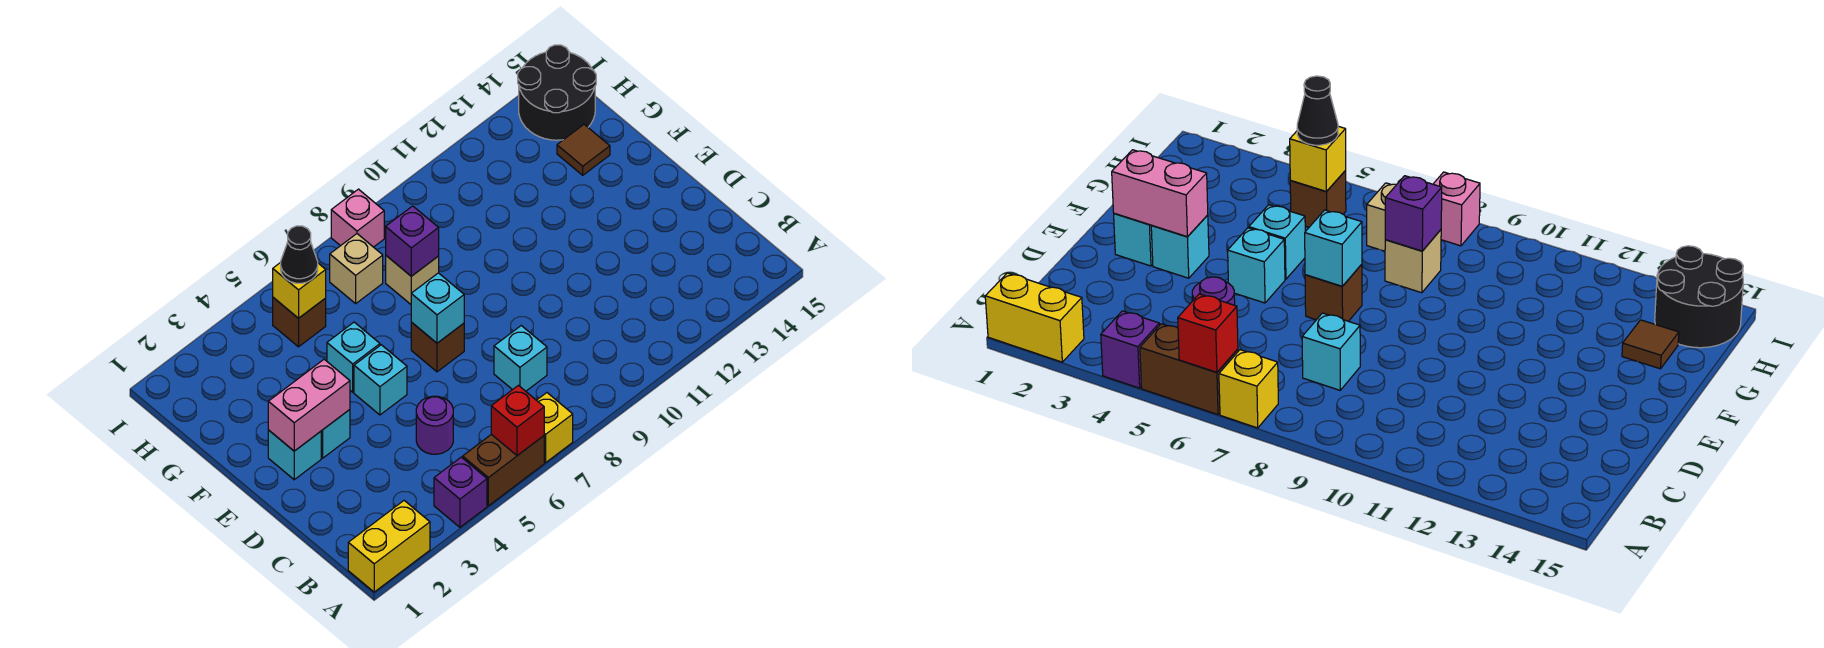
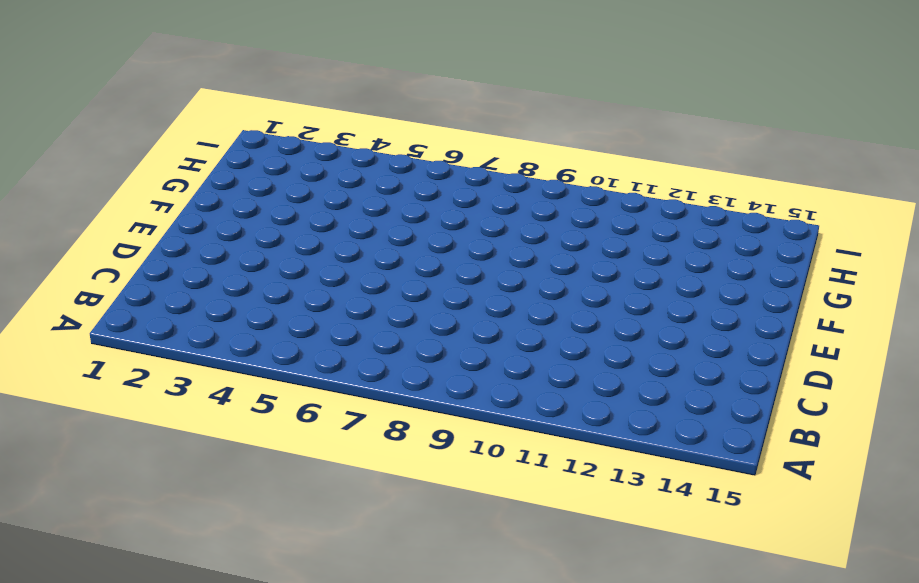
none -> yellow 1x2 brick [348,501,430,592]
none -> purple 1x1 brick [434,457,487,527]
none -> brown 1x2 brick [463,434,544,506]

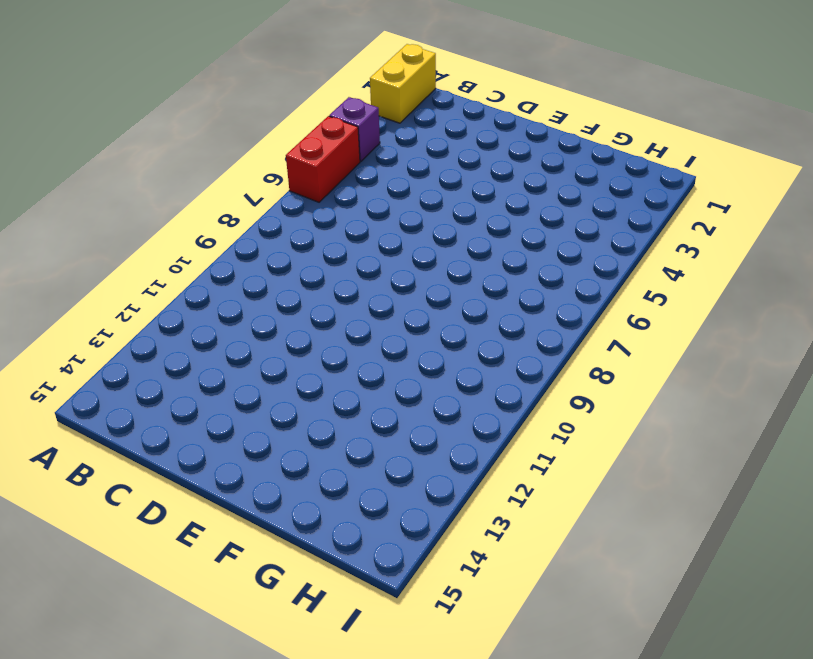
red 1x2 brick [286,116,360,202] -> brown 1x2 brick [463,434,544,506]
none -> yellow 1x1 brick [537,393,573,463]
none -> purple 1x1 round brick [416,396,453,454]
none -> cyan 1x1 brick [494,326,547,391]

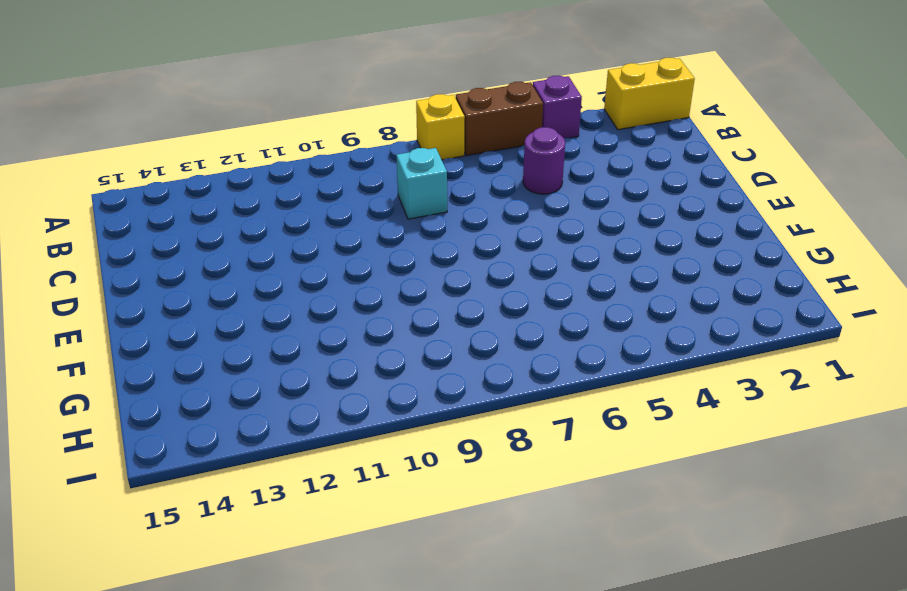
none -> cyan 1x1 brick [268,430,321,480]
none -> cyan 1x1 brick [321,410,350,458]
none -> cyan 1x1 brick [354,345,407,415]

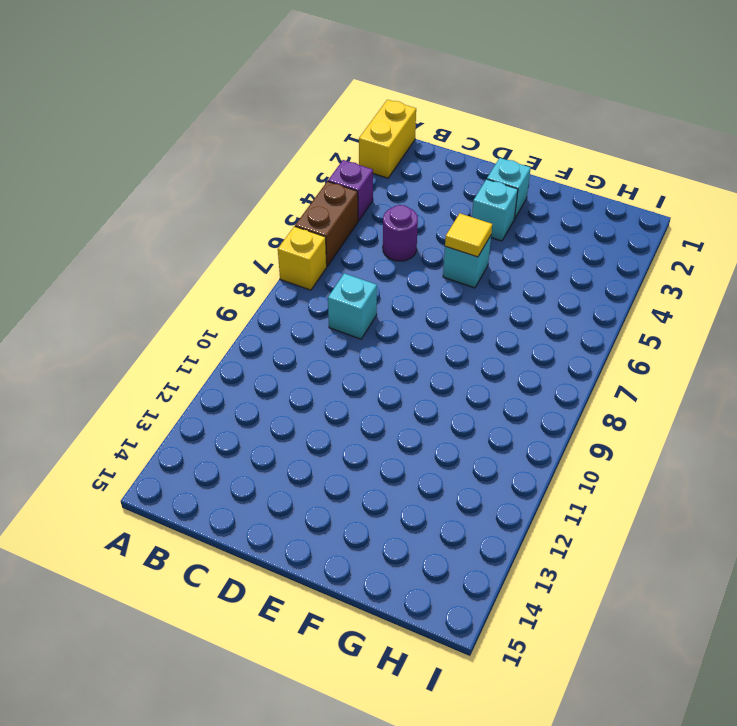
yellow 1x1 tile [445,214,492,257] -> none
none -> brown 1x1 brick [411,322,464,372]
none -> cyan 1x1 brick [327,322,380,392]
none -> tan 1x1 brick [386,256,439,304]

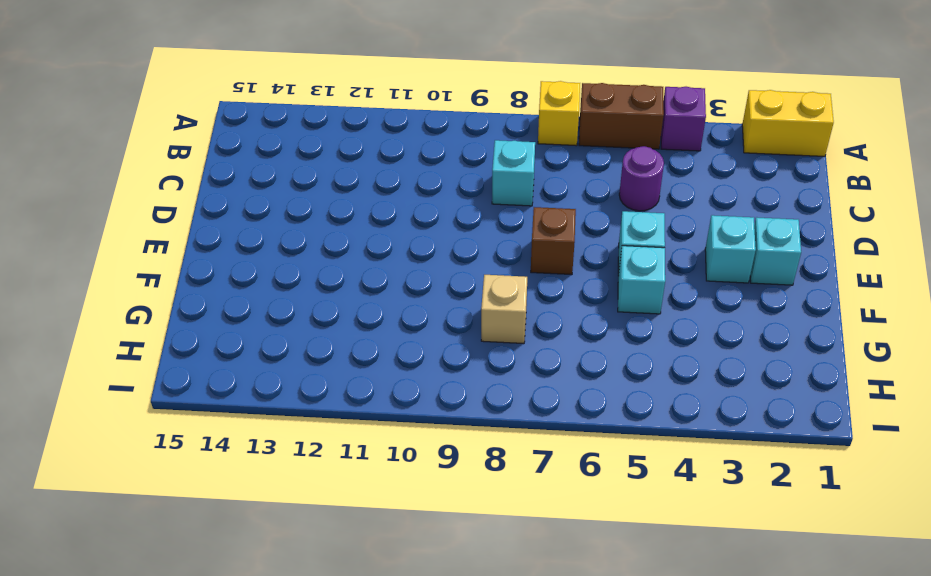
none -> brown 1x1 tile [557,125,610,175]
none -> brown 1x1 brick [273,298,326,347]
none -> tan 1x1 brick [330,234,383,304]

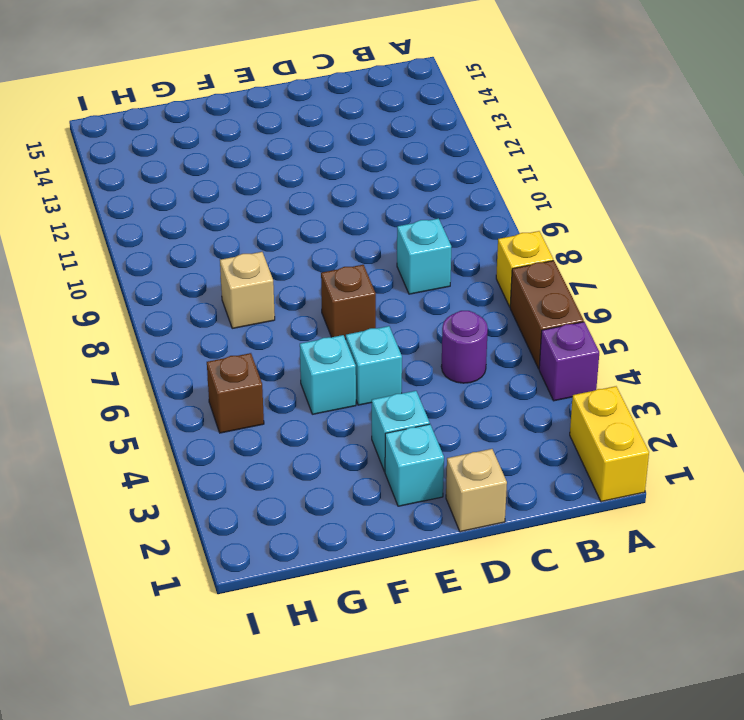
tan 1x1 brick [446,449,507,532] -> tan 1x1 brick moved to [330,234,383,304]
none -> brown 1x1 tile [557,125,610,175]
none -> black 2x2 round brick [518,45,596,140]
none -> pink 1x1 brick [331,189,384,247]

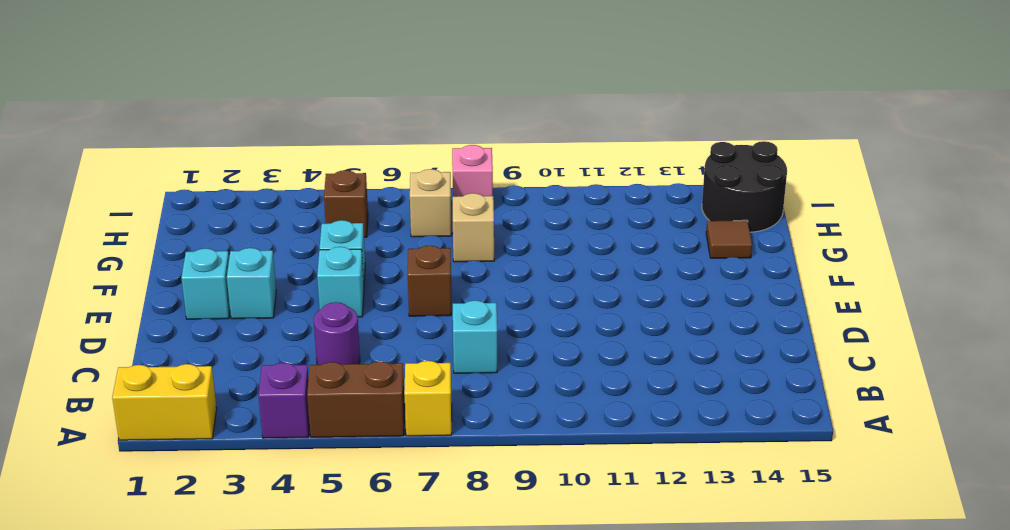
none -> red 1x1 brick [491,385,544,456]
none -> pink 1x2 brick [268,359,350,451]
none -> cyan 1x1 brick [411,273,464,343]

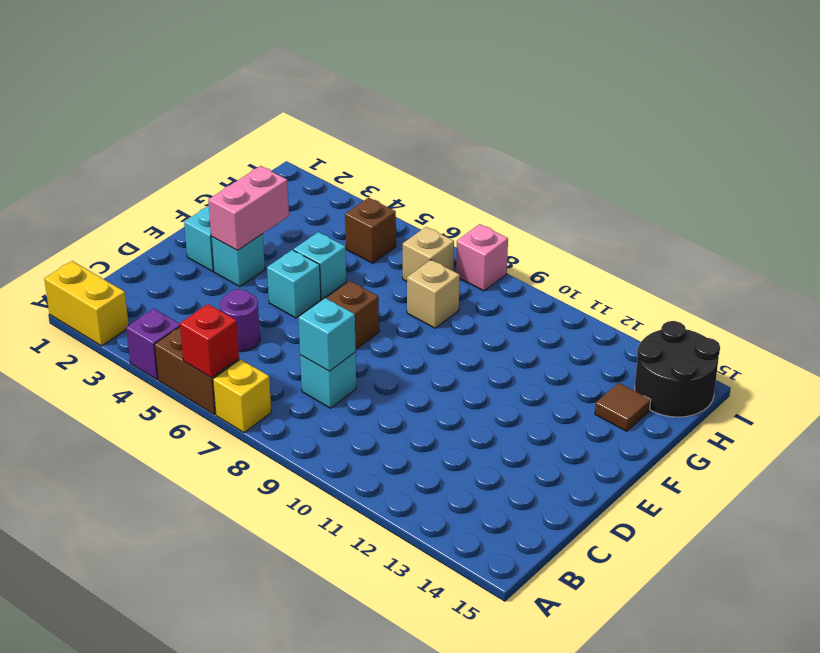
cyan 1x1 brick [299,298,356,371] -> cyan 1x1 brick moved to [411,273,464,343]
pink 1x2 brick [208,166,289,251] -> pink 1x2 brick turned to [268,359,350,451]
none -> purple 1x1 brick [386,206,439,276]
none -> yellow 1x1 brick [273,262,326,318]
none -> black 1x1 cone [281,226,318,283]

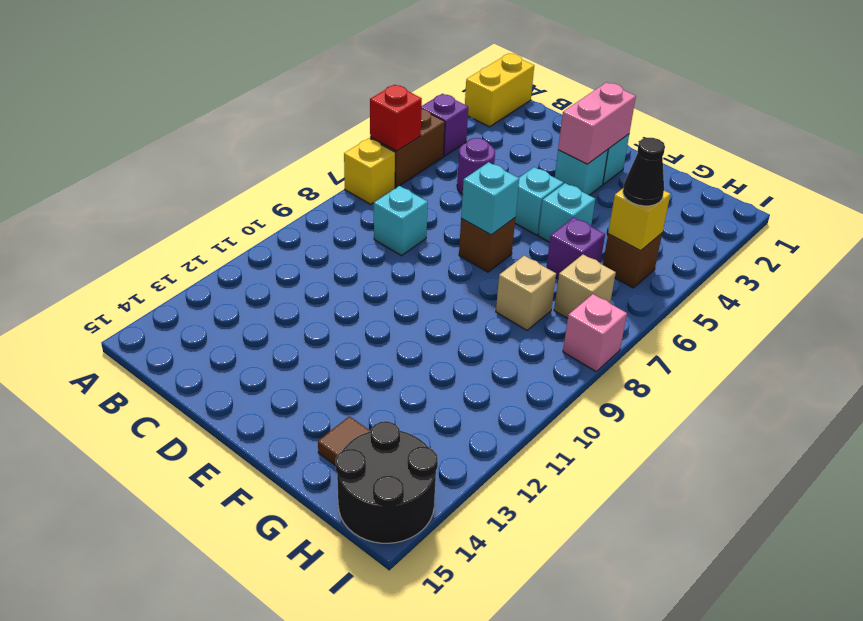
purple 1x1 brick [546,217,605,279] -> purple 1x1 brick moved to [386,206,439,276]

